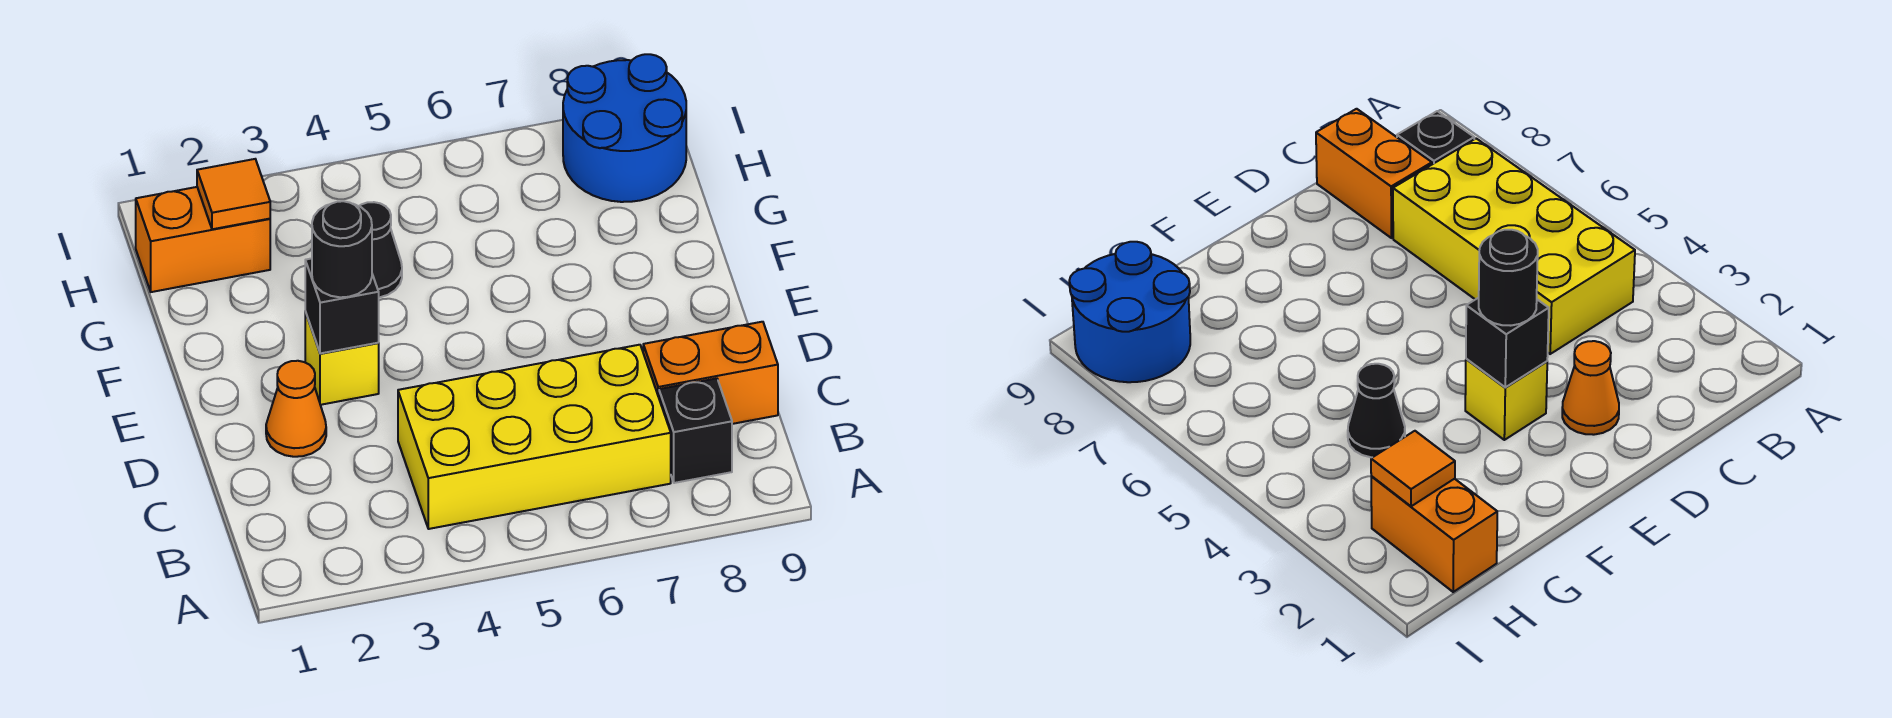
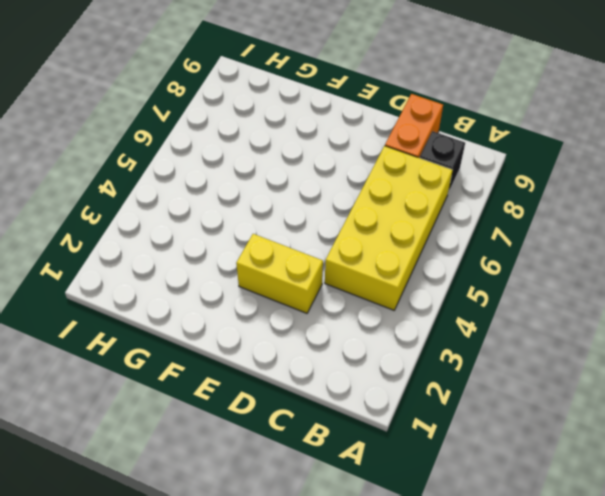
yellow 1x2 brick [236,234,323,313] -> yellow 1x1 brick [305,312,379,405]
none -> orange 1x1 cone [266,361,326,457]
none -> black 1x1 cone [359,202,402,298]

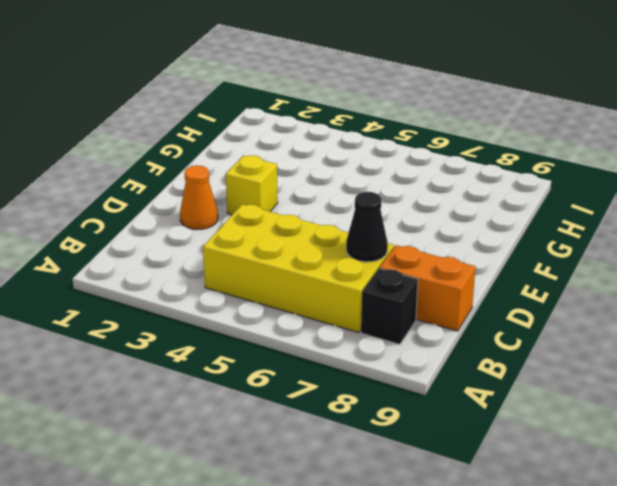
black 1x1 cone [346,192,388,262] -> black 1x1 cone moved to [359,202,402,298]
none -> orange 1x2 brick [136,187,270,292]
none -> blue 2x2 round brick [563,54,686,202]

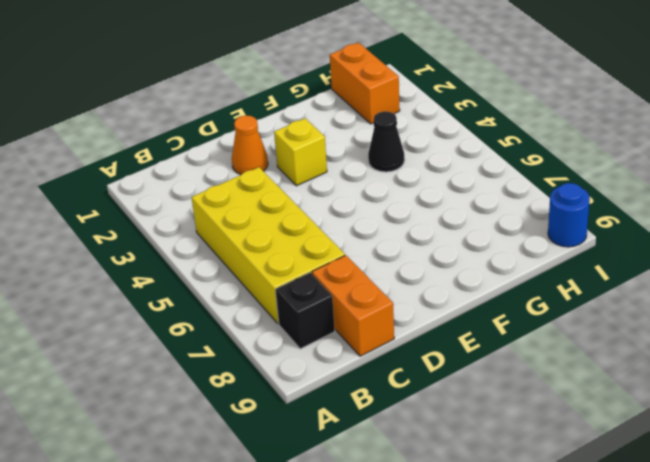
blue 1x1 round brick [548,183,590,247] -> blue 2x2 round brick [563,54,686,202]
none -> black 1x1 brick [305,258,379,353]
none -> orange 1x1 tile [197,159,270,229]

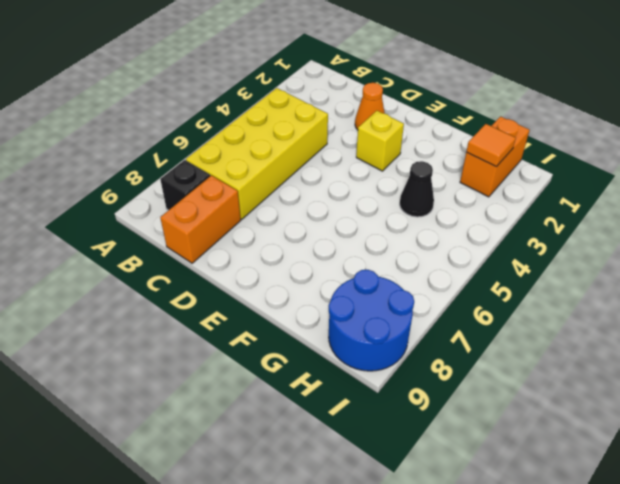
none -> black 1x1 brick [305,258,379,353]
none -> black 1x1 round brick [312,201,372,297]

